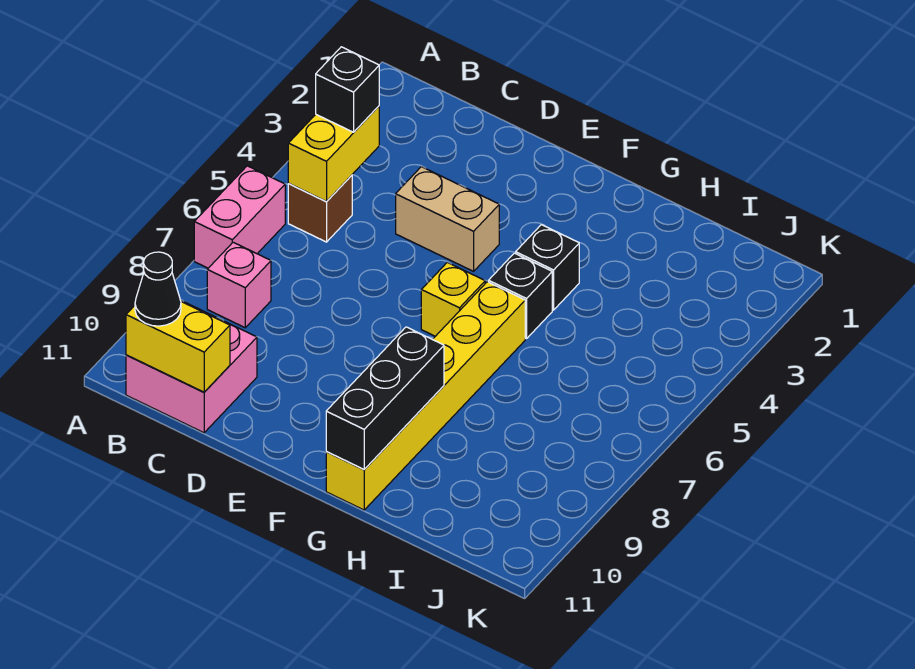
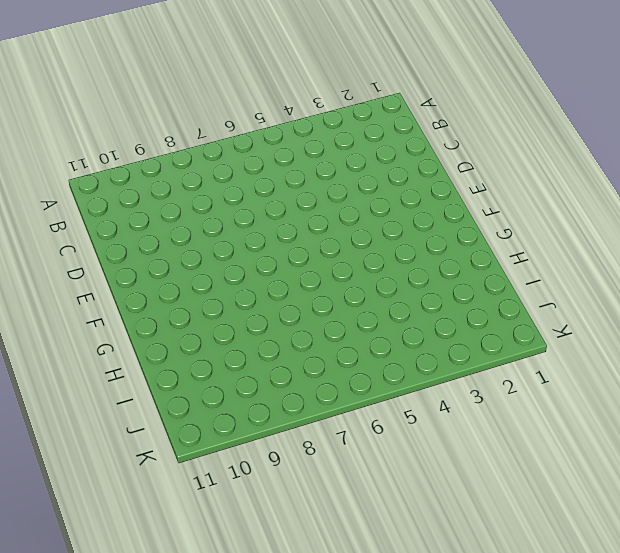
none -> pink 1x2 brick [194,166,285,268]
none -> brown 1x1 brick [288,175,352,242]
none -> pink 1x1 brick [207,242,271,328]

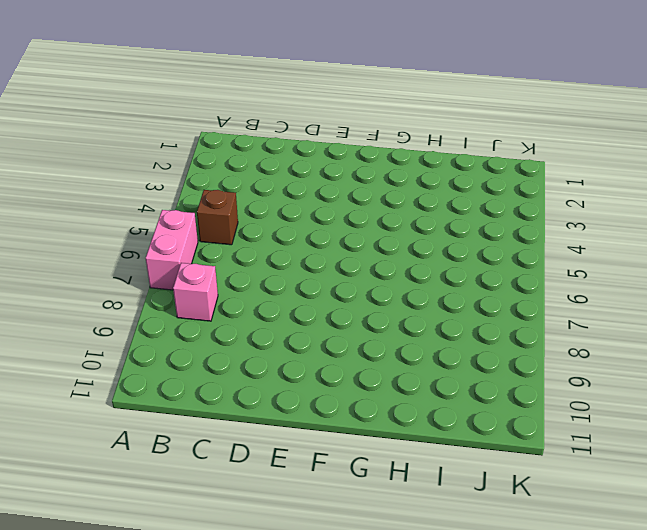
none -> pink 2x2 brick [126,300,257,433]
none -> tan 1x2 brick [396,167,499,271]
none -> yellow 1x1 brick [421,262,485,336]

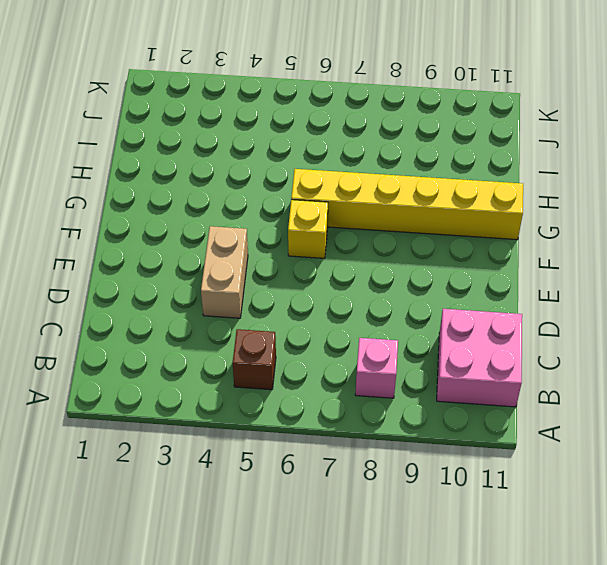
none -> pink 1x2 brick [194,166,285,268]
none -> black 1x1 brick [516,225,579,310]
none -> black 1x1 brick [489,253,552,339]

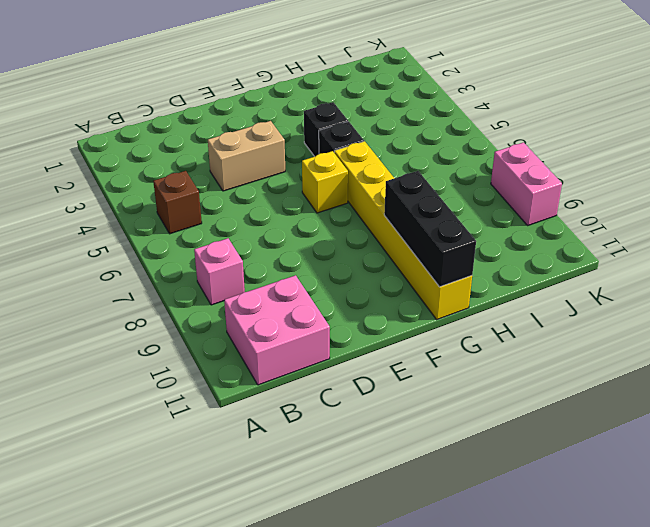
pink 1x2 brick [491,142,562,225] -> pink 1x2 brick moved to [194,166,285,268]
none -> yellow 1x2 brick [288,106,379,201]
none -> yellow 1x2 brick [126,302,230,392]
none -> black 1x1 brick [316,47,379,132]

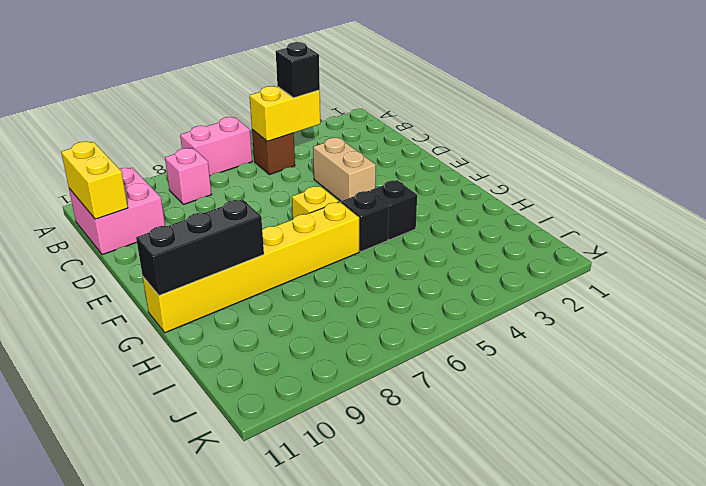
none -> black 1x1 cone [135,252,181,326]

